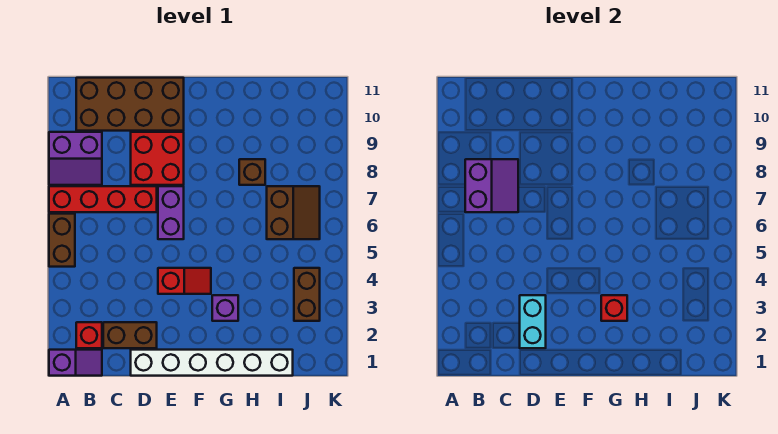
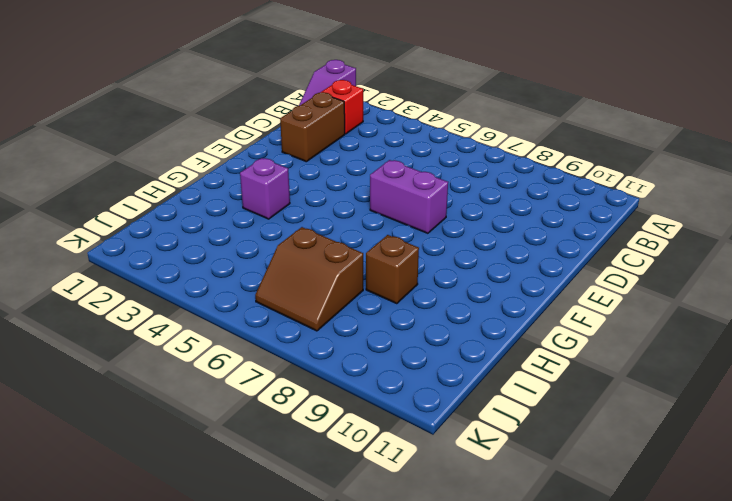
none -> brown 1x2 brick [49,214,75,267]
none -> red 1x4 brick [49,186,157,212]
none -> purple 2x2 slope [49,132,102,185]

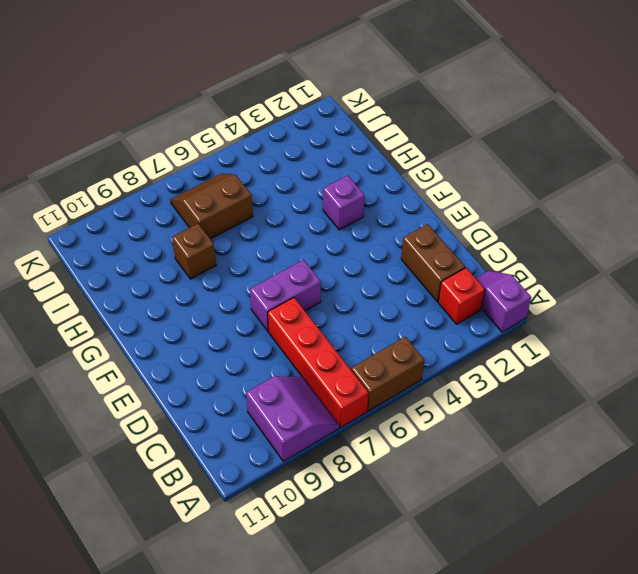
none -> brown 2x4 brick [76,78,184,131]
none -> white 1x6 brick [131,350,293,376]
none -> red 2x2 brick [131,132,184,185]

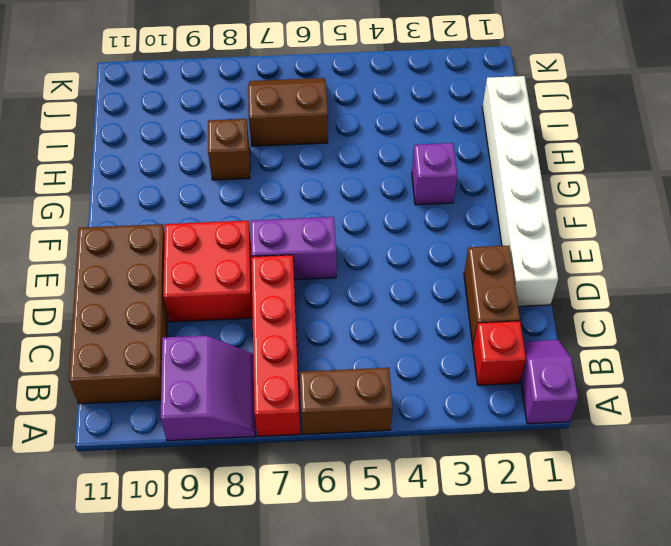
none -> red 1x2 slope [158,268,211,294]
none -> brown 1x2 brick [294,268,320,321]
none -> purple 2x2 slope [465,159,518,212]

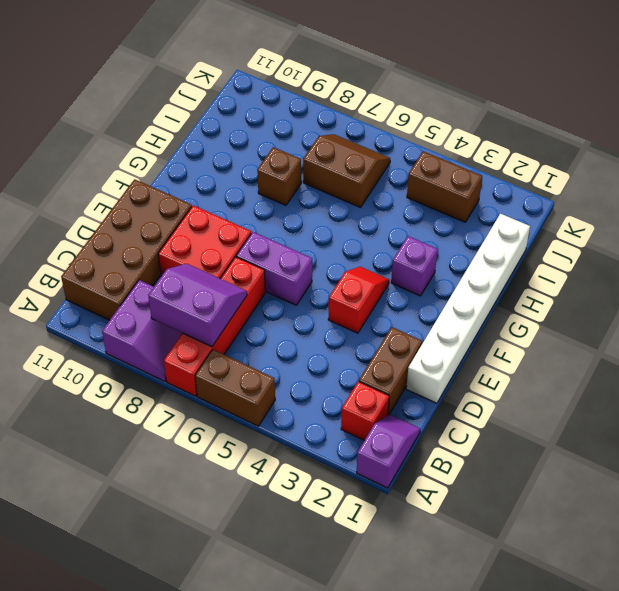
none -> cyan 1x2 brick [520,295,546,348]
none -> red 1x1 brick [601,295,627,321]

